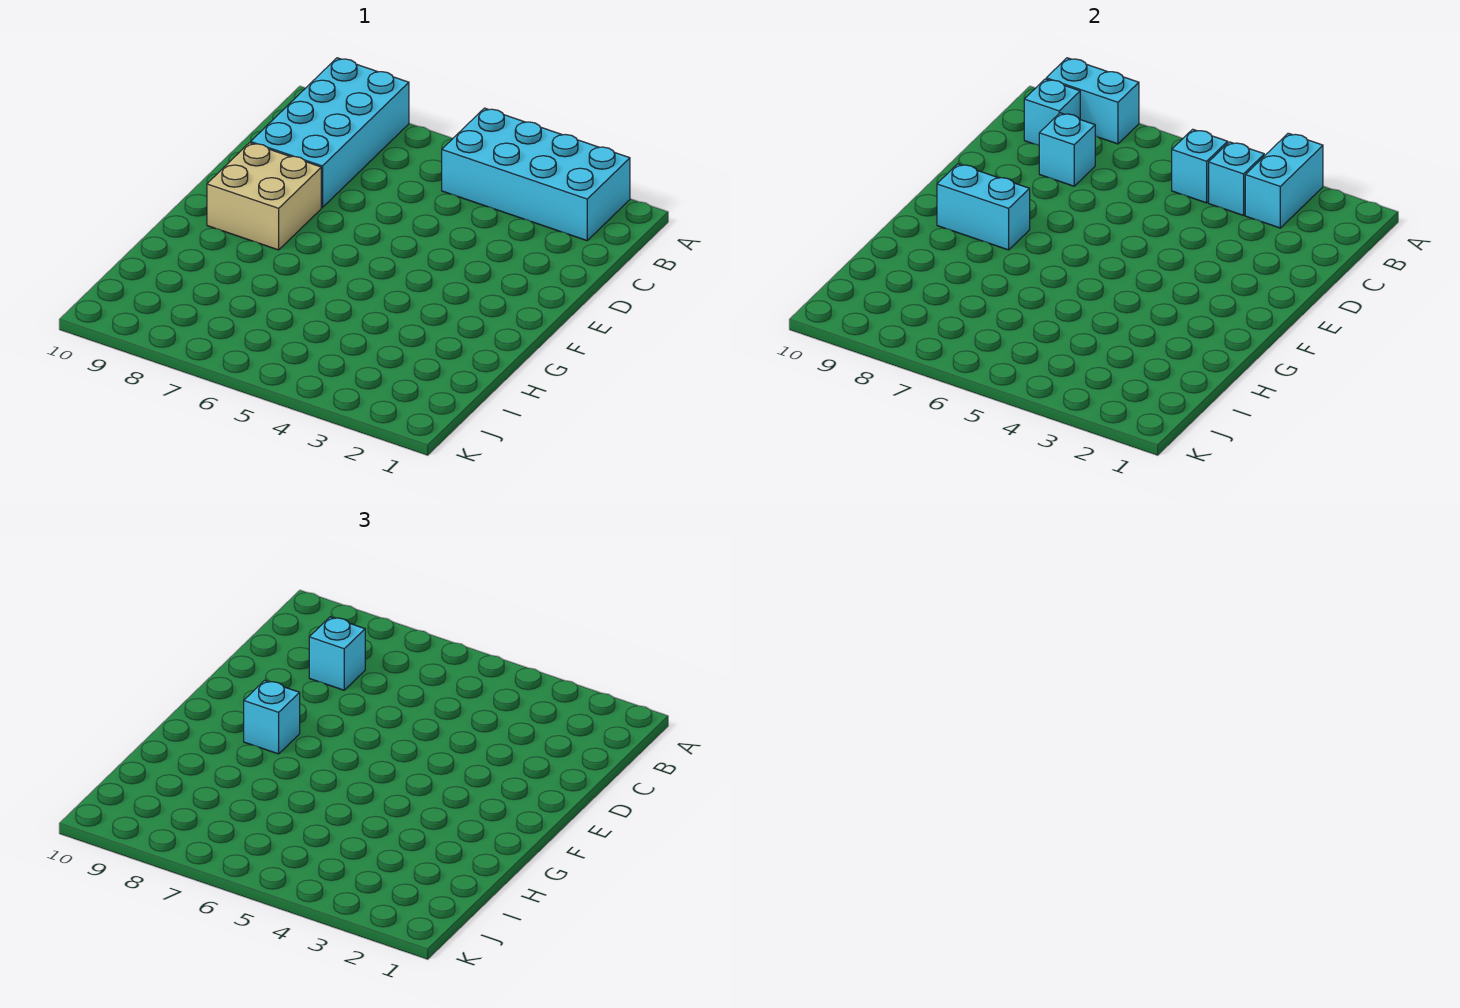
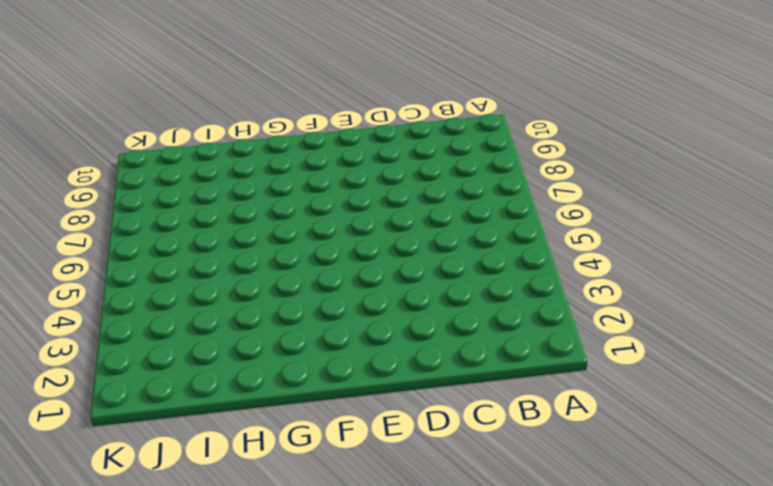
none -> cyan 2x4 brick [442,108,630,241]
none -> cyan 2x4 brick [251,58,409,208]
none -> tan 2x2 brick [207,143,321,250]

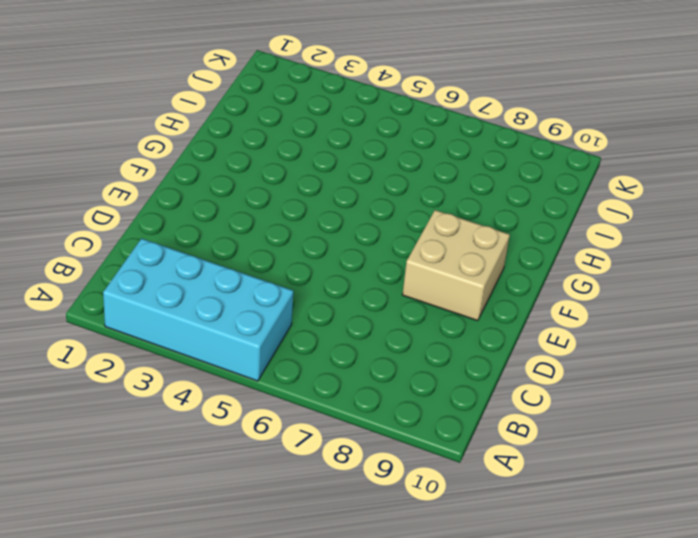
none -> cyan 2x4 brick [251,58,409,208]
none -> cyan 1x2 brick [1245,133,1323,228]
none -> cyan 1x2 brick [1046,58,1139,144]

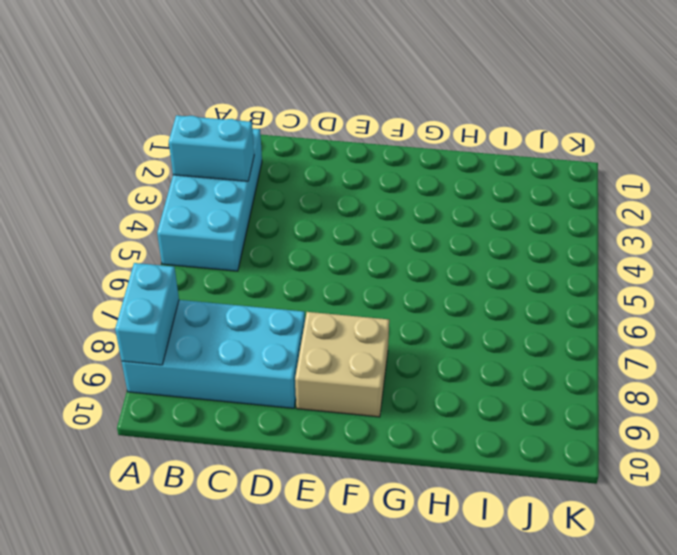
none -> cyan 1x1 brick [1209,142,1264,215]
none -> cyan 1x1 brick [1172,129,1228,203]
none -> cyan 1x1 brick [1024,79,1080,145]

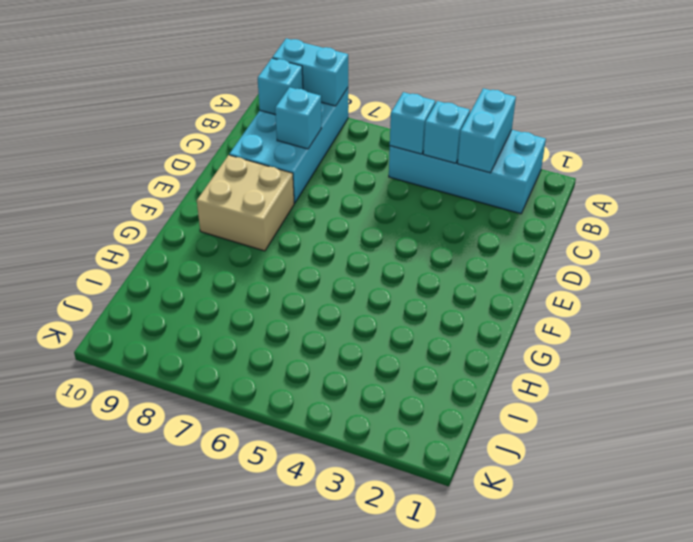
none -> cyan 1x2 brick [937,164,1030,250]
none -> cyan 1x1 brick [309,617,365,690]
none -> cyan 1x1 brick [244,680,300,754]

